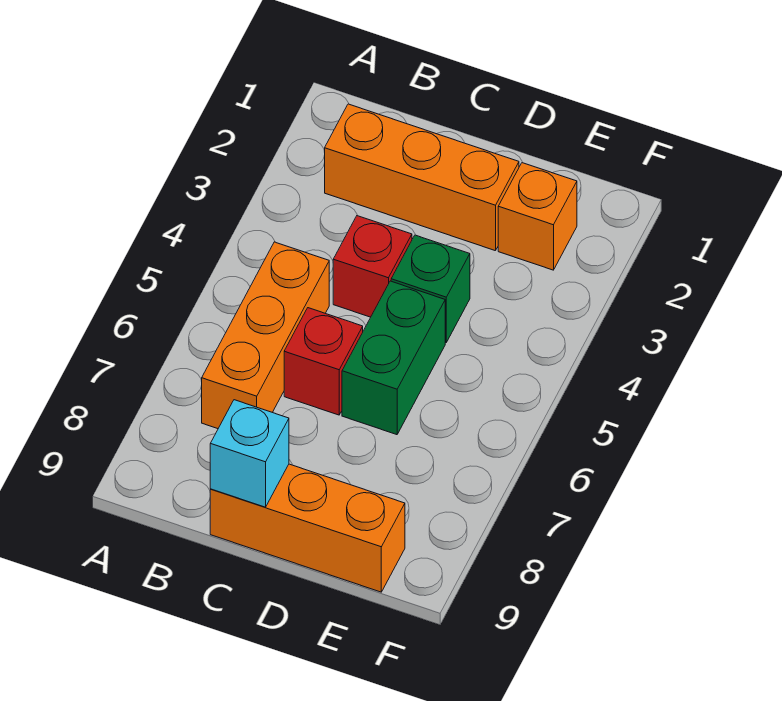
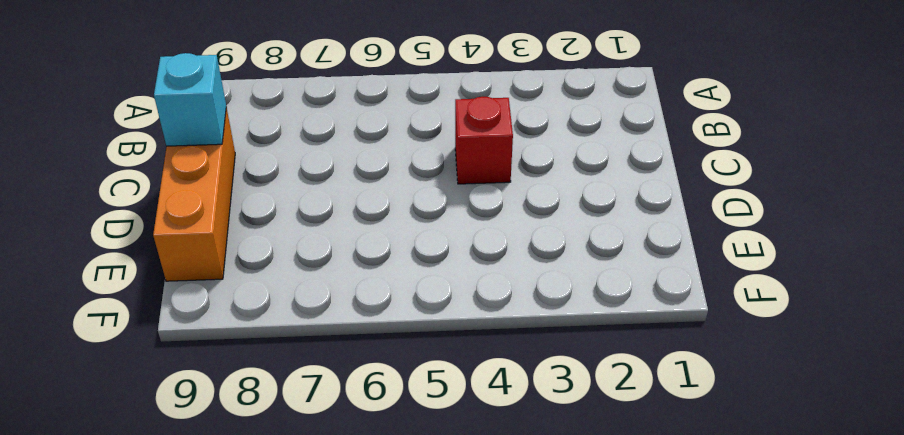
none -> orange 1x3 brick [325,104,519,251]
none -> orange 1x3 brick [202,242,329,429]

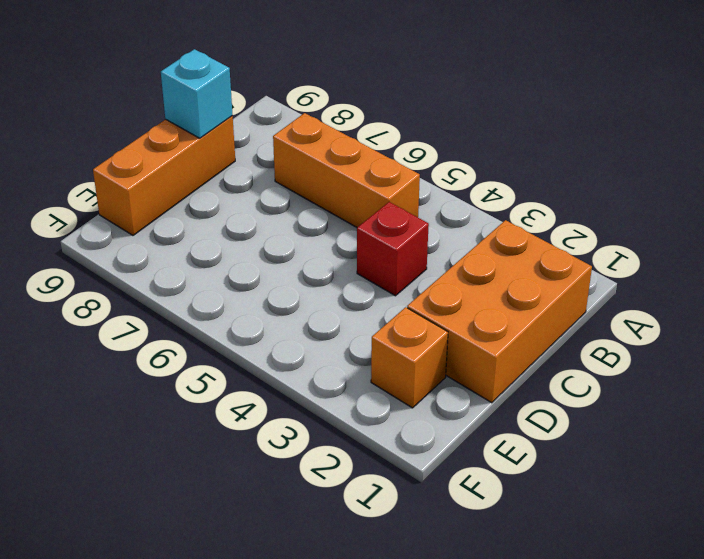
orange 2x3 brick [407,220,592,403] -> orange 1x3 brick [325,104,519,251]
none -> red 1x1 brick [284,308,363,415]
none -> green 1x1 brick [391,235,470,342]

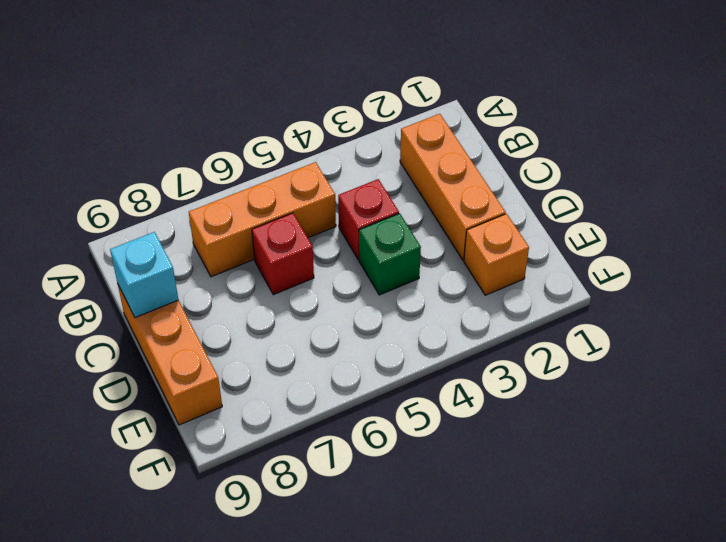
none -> green 1x2 brick [342,281,445,435]

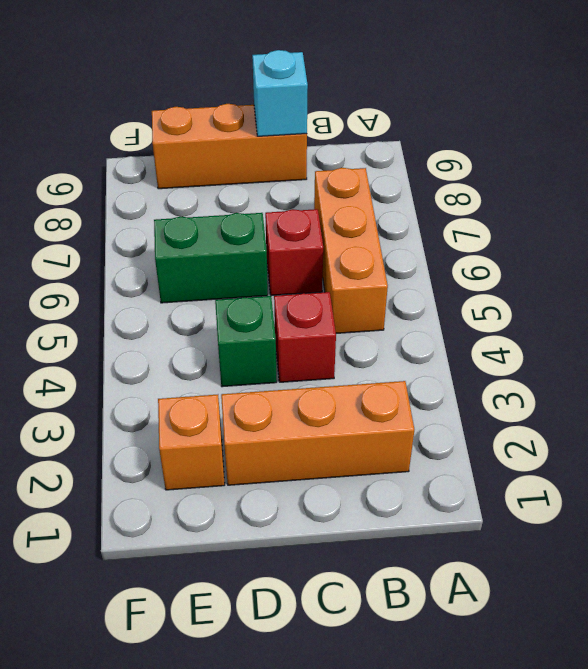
green 1x2 brick [154,213,268,303] -> green 1x2 brick turned to [342,281,445,435]

